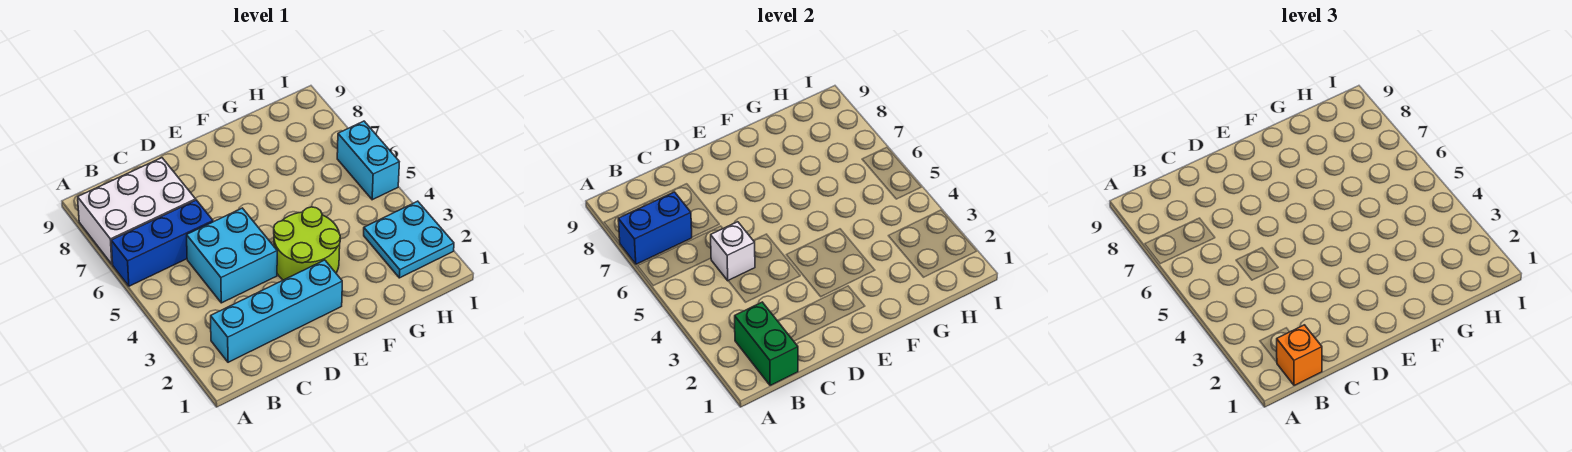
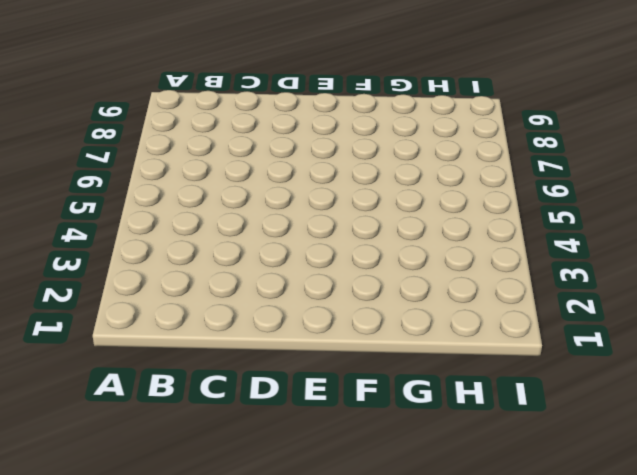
none -> blue 1x3 brick [111,200,213,286]
none -> white 2x3 brick [78,158,196,264]

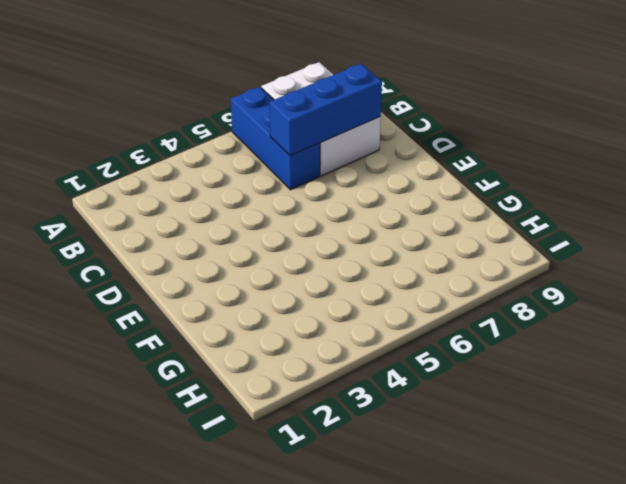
blue 1x3 brick [269,64,382,156] -> none
none -> cyan 1x4 brick [211,260,342,362]
none -> cyan 2x2 brick [187,208,277,303]

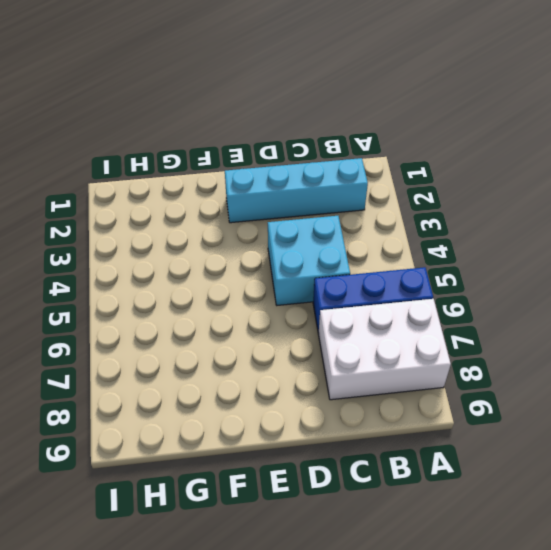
none -> lime 2x2 round brick [274,207,340,280]
none -> cyan 2x2 plate [364,201,454,278]

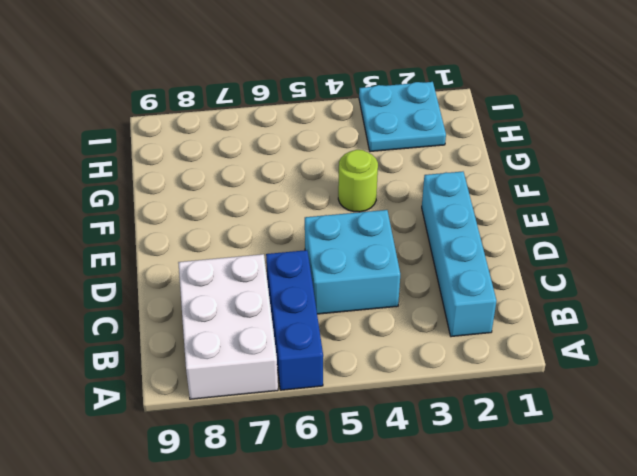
lime 1x1 round brick [338,150,378,212] -> lime 2x2 round brick [274,207,340,280]
none -> cyan 1x2 brick [337,121,399,200]
none -> blue 1x2 brick [618,192,692,264]

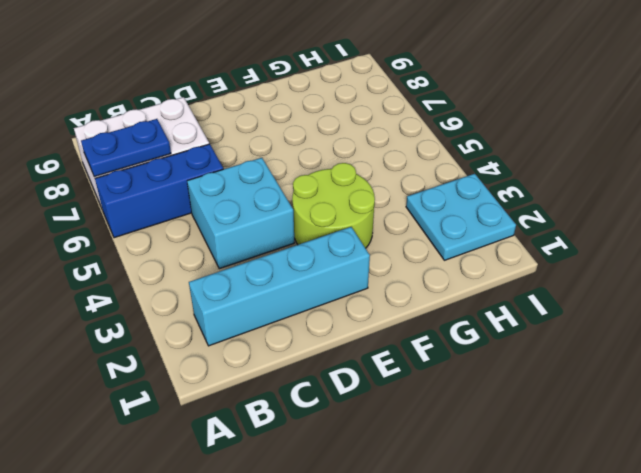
blue 1x2 plate [81,119,171,177] -> blue 1x2 brick [618,192,692,264]
none -> cyan 1x2 brick [337,121,399,200]
none -> green 1x2 brick [735,302,798,385]

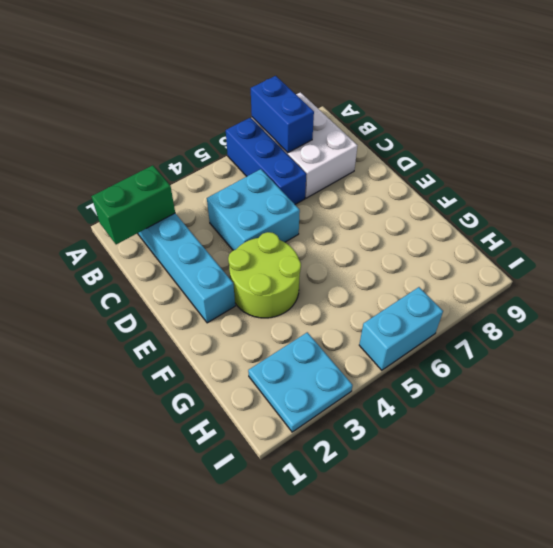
none -> white 1x1 brick [711,222,755,281]
none -> orange 1x1 brick [1277,325,1322,385]

